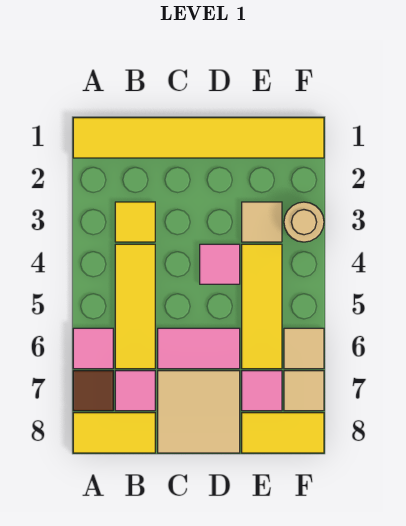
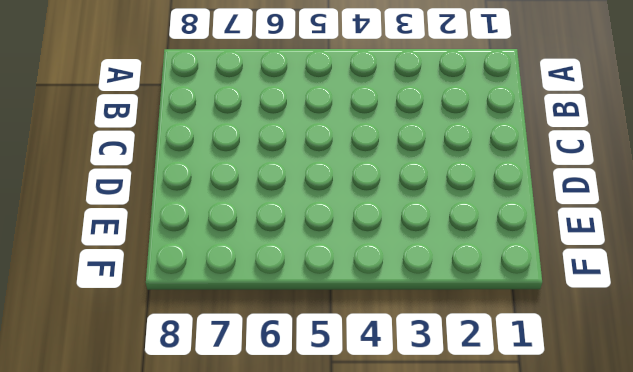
none -> yellow 1x6 tile [73,118,324,158]
none -> pink 1x1 tile [73,328,113,369]
none -> brown 1x1 tile [73,371,113,411]

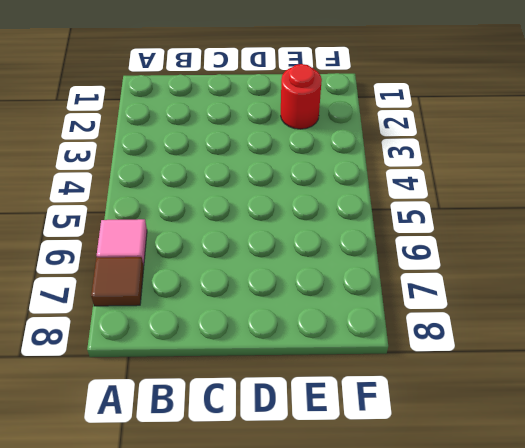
red 1x1 round brick [281,64,322,129] -> none
none -> yellow 1x6 tile [73,118,324,158]
none -> yellow 1x2 tile [73,413,155,453]
none -> yellow 1x1 tile [115,202,155,242]

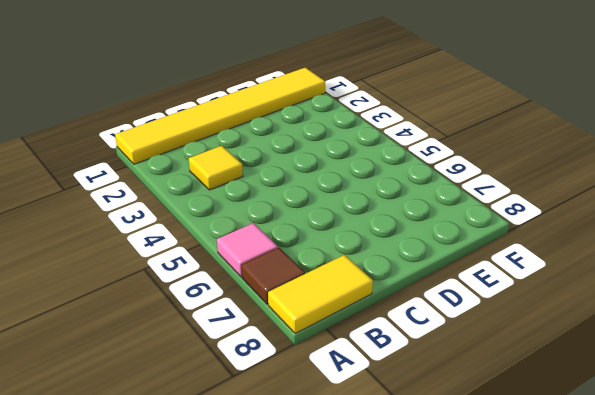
none -> yellow 1x3 tile [115,244,155,369]
none -> pink 1x1 tile [115,371,155,411]
none -> pink 1x2 tile [158,328,240,369]

